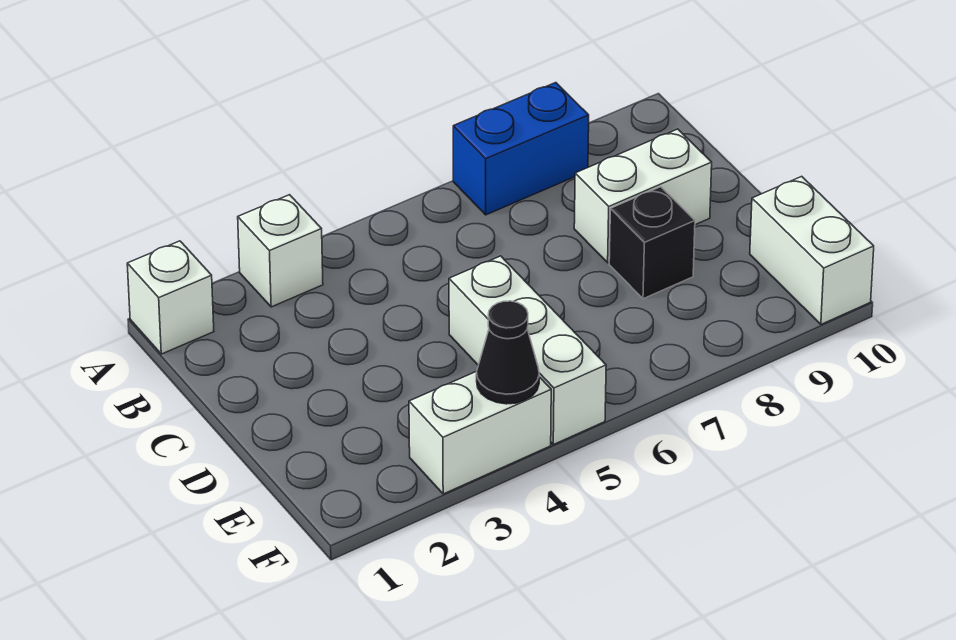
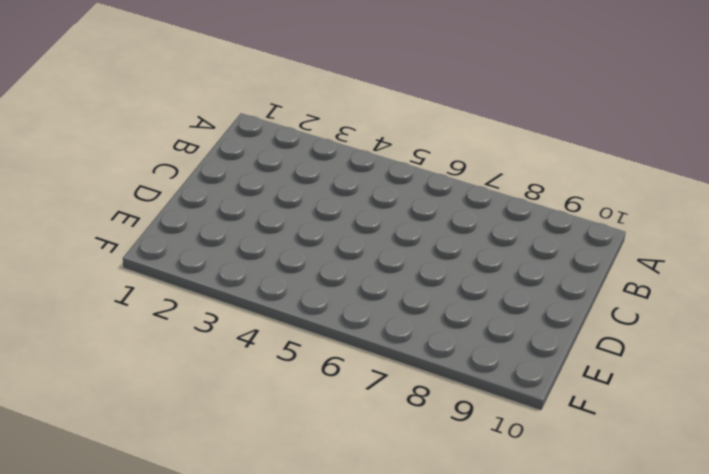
none -> white 1x1 brick [127,241,214,354]
none -> white 1x1 brick [238,195,323,307]

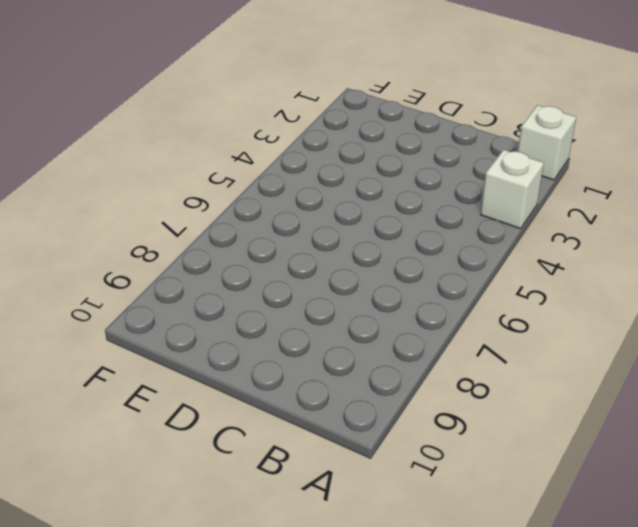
none -> blue 1x2 brick [453,83,589,215]
none -> white 1x2 brick [574,129,712,263]

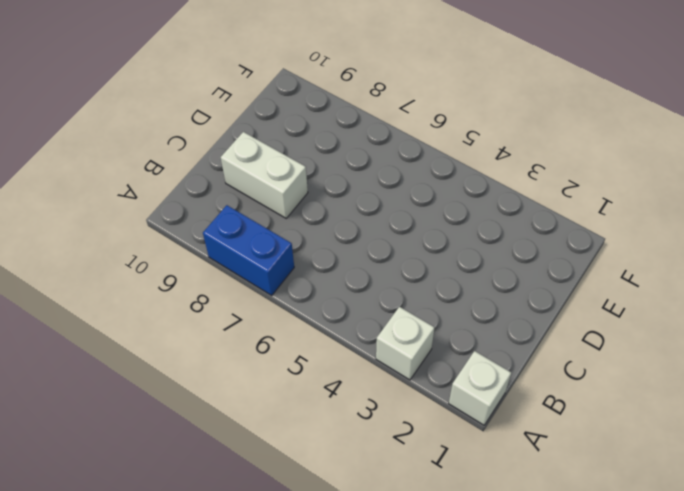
none -> white 1x3 brick [449,256,606,445]
none -> black 1x1 brick [609,187,695,299]

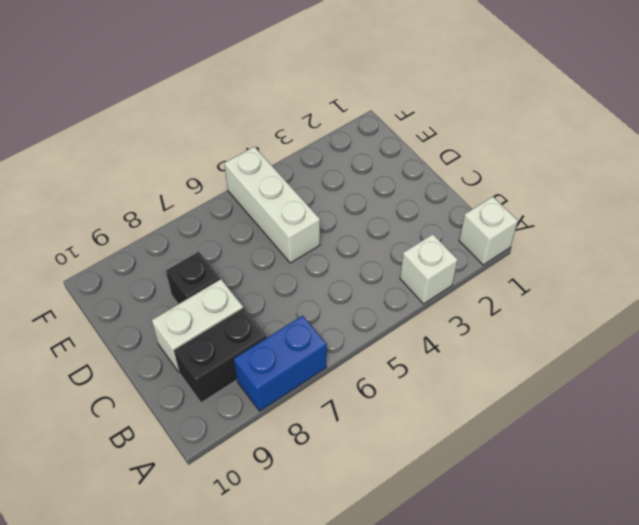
black 1x2 brick [174,308,267,403] -> none
none -> white 1x2 brick [750,176,874,324]
none -> white 1x2 brick [409,371,551,494]

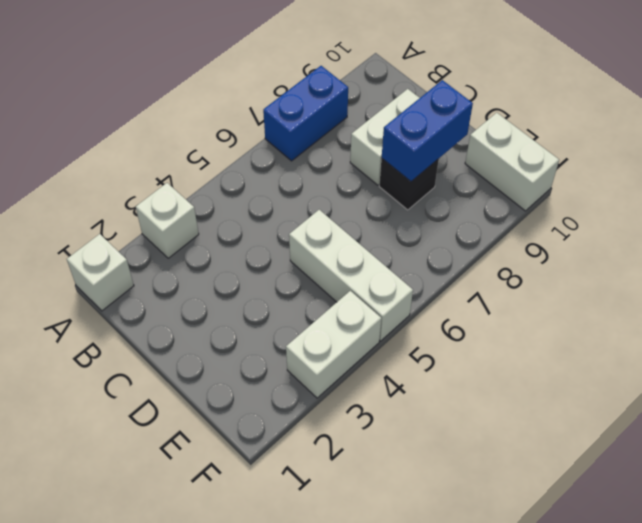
blue 1x2 brick [382,80,473,181] -> none
none -> black 1x1 cone [477,301,539,404]

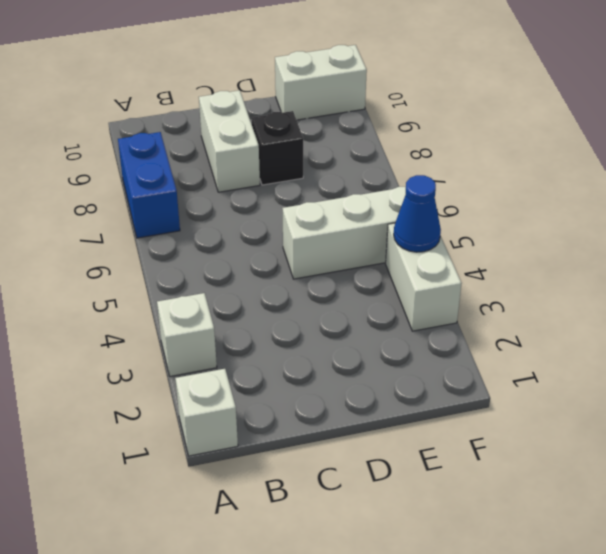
blue 1x1 cone [394,175,441,252] -> black 1x1 cone [477,301,539,404]

